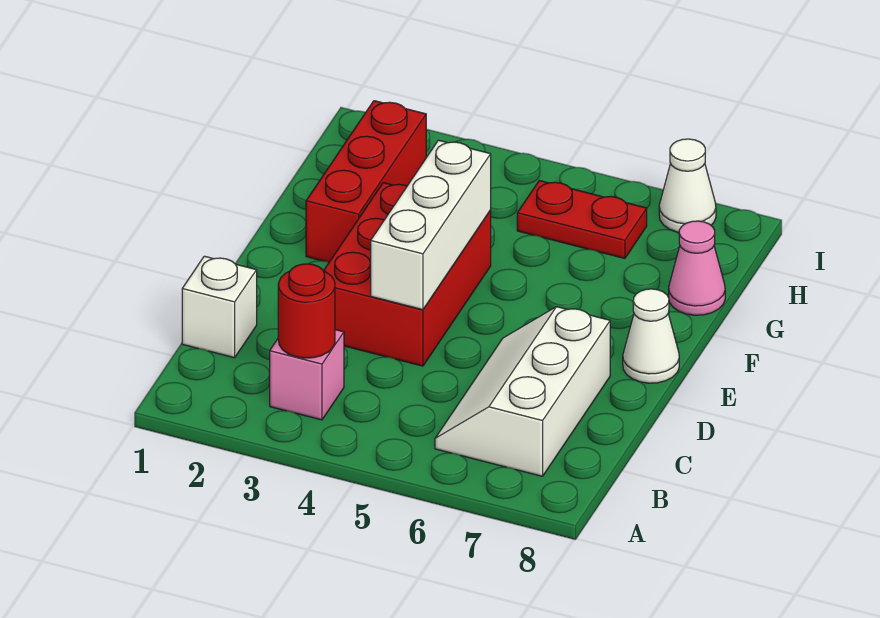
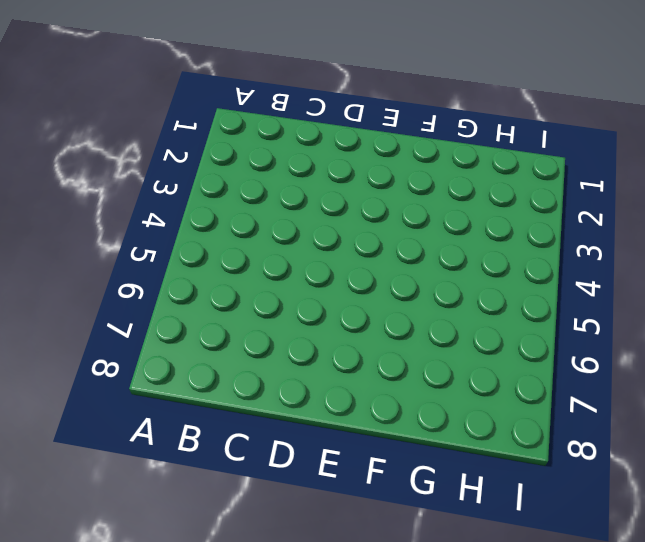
none -> pink 1x1 brick [270,330,344,420]
none -> white 2x3 slope [435,307,610,476]

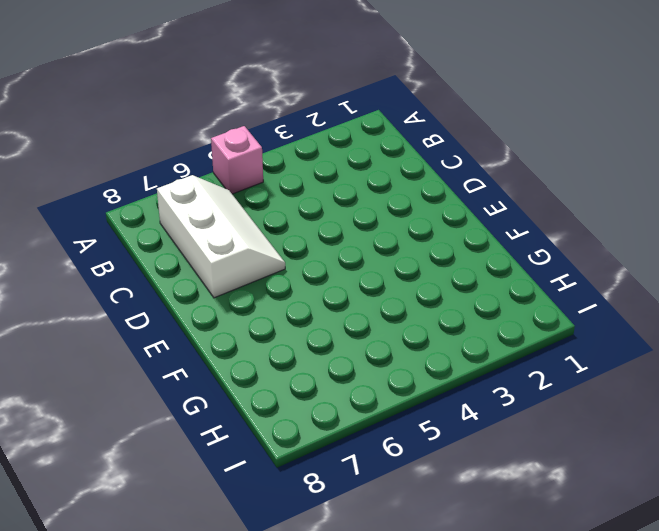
pink 1x1 brick [211,126,263,194] -> pink 1x1 brick moved to [270,330,344,420]
none -> white 1x1 brick [182,256,257,358]
none -> red 2x3 brick [324,183,491,366]

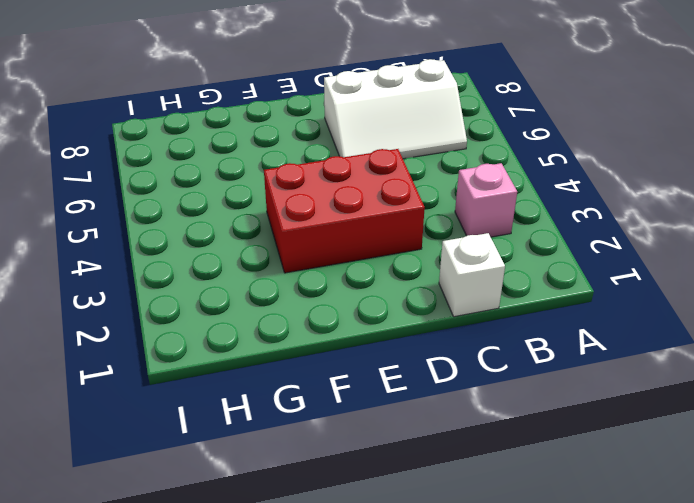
none -> white 1x1 cone [623,289,679,383]
none -> red 1x3 brick [306,101,426,262]

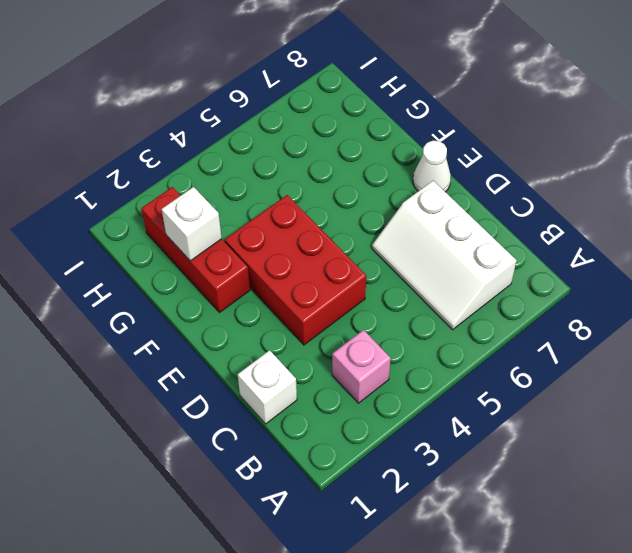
white 1x1 brick [162,187,222,261] -> none
none -> pink 1x1 cone [669,221,725,315]
none -> red 1x2 plate [517,181,647,258]

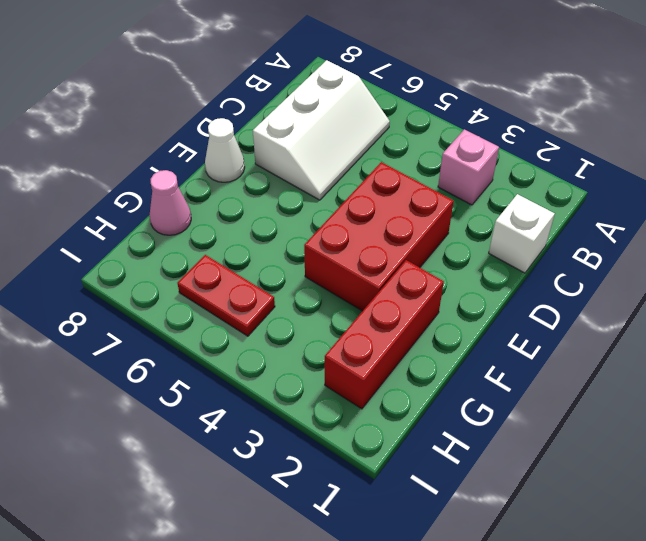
none -> white 1x1 cone [659,139,716,232]
none -> red 1x1 round brick [278,264,335,358]

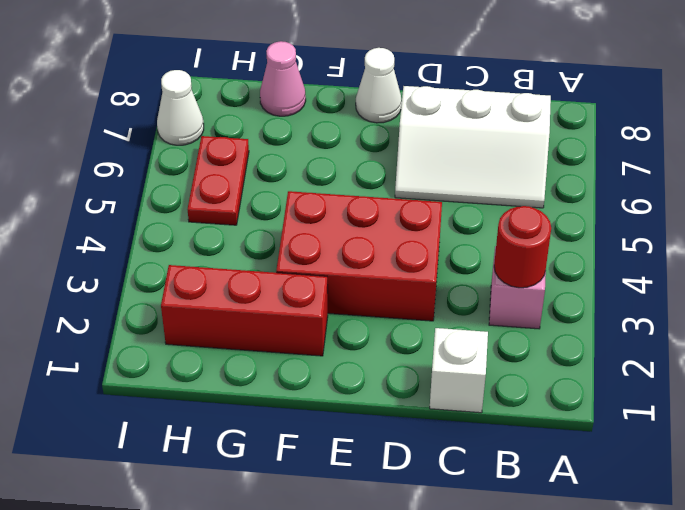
none -> white 1x3 brick [371,140,491,310]

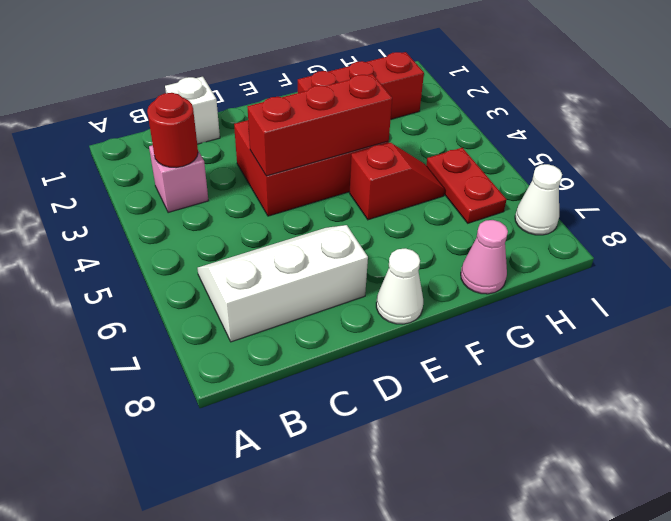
red 1x3 brick [247,74,392,176] -> white 1x3 brick [371,140,491,310]
red 1x2 slope [350,143,445,220] -> none

